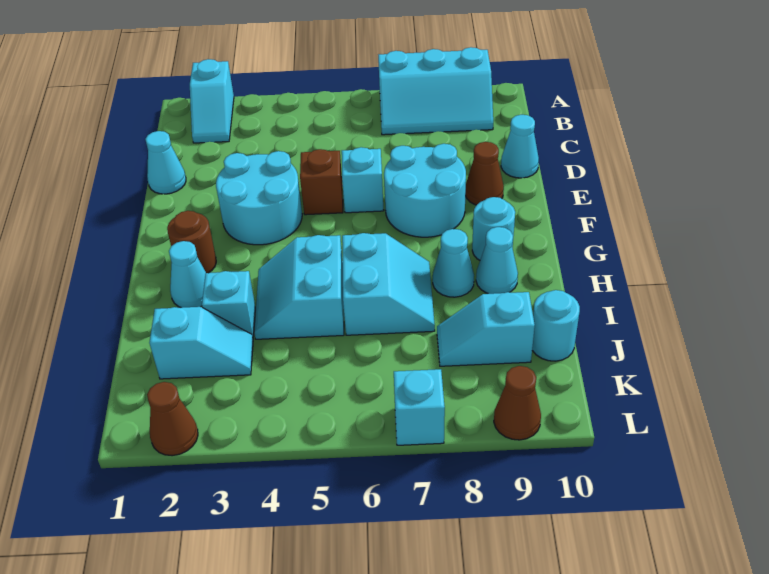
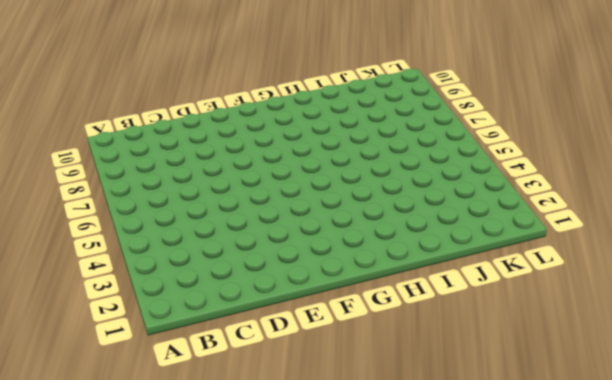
none -> cyan 1x2 slope [190,59,234,143]
none -> cyan 2x3 slope [378,47,493,135]
none -> cyan 1x1 cone [145,131,186,194]

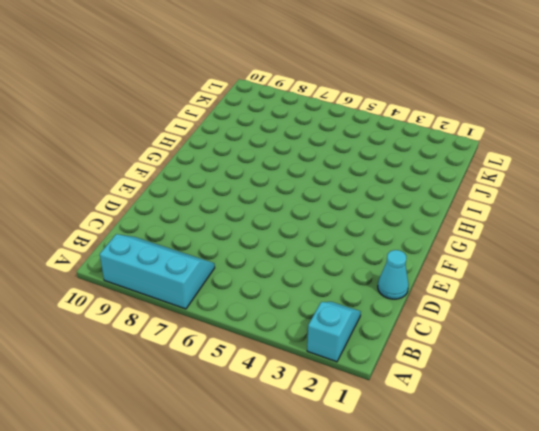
none -> cyan 1x1 cone [501,115,539,178]
none -> cyan 2x2 round brick [216,151,302,245]
none -> brown 1x1 brick [300,149,343,215]

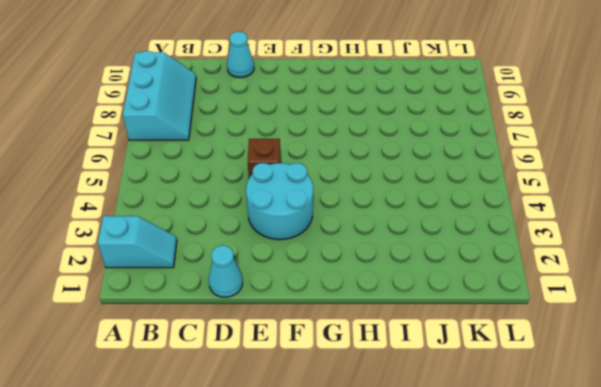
none -> cyan 1x1 brick [342,147,384,213]
none -> cyan 2x2 round brick [384,144,466,237]
none -> brown 1x1 cone [465,142,504,205]

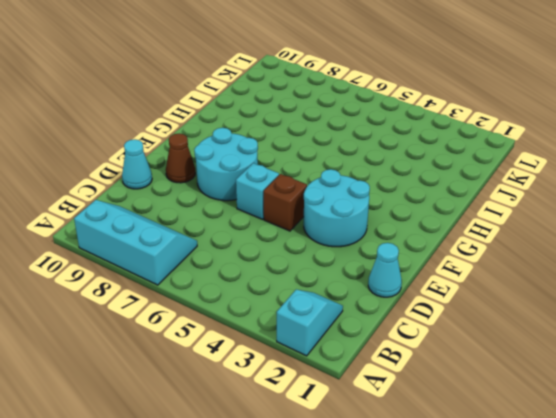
none -> brown 1x1 round brick [167,211,216,273]
none -> cyan 1x1 round brick [472,197,515,260]
none -> cyan 1x1 cone [169,241,206,308]

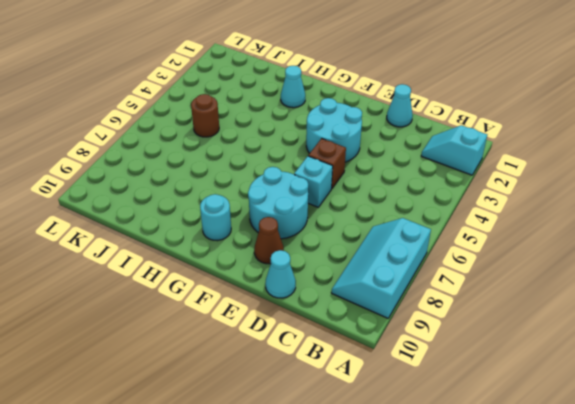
brown 1x1 round brick [191,94,219,137] -> brown 1x1 round brick moved to [167,211,216,273]
none -> cyan 2x2 slope [254,235,344,339]
none -> cyan 2x2 slope [342,233,435,335]
none -> cyan 1x1 cone [433,229,474,297]

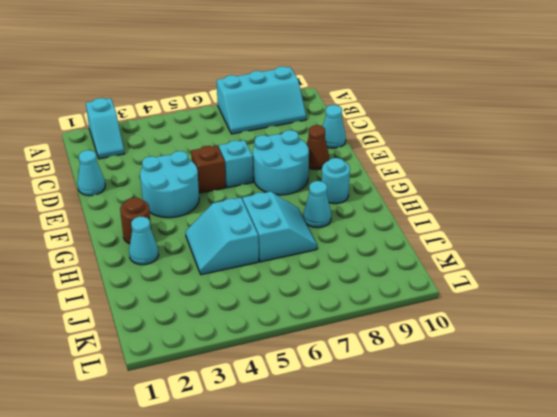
none -> cyan 1x1 cone [476,227,518,294]
none -> cyan 1x1 brick [202,271,255,337]
none -> cyan 1x2 slope [149,307,253,379]

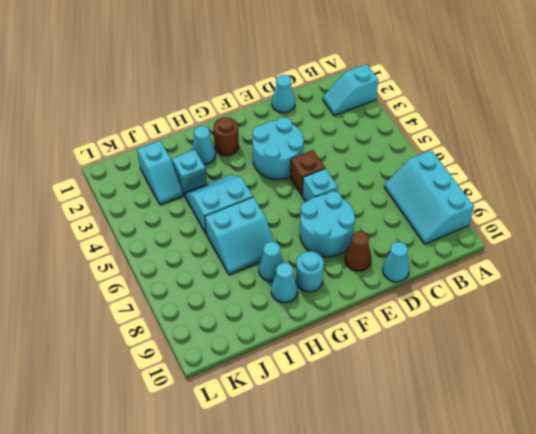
none -> cyan 1x2 slope [437,292,535,366]
none -> cyan 1x1 round brick [532,290,580,361]
none -> brown 1x1 cone [147,382,198,456]

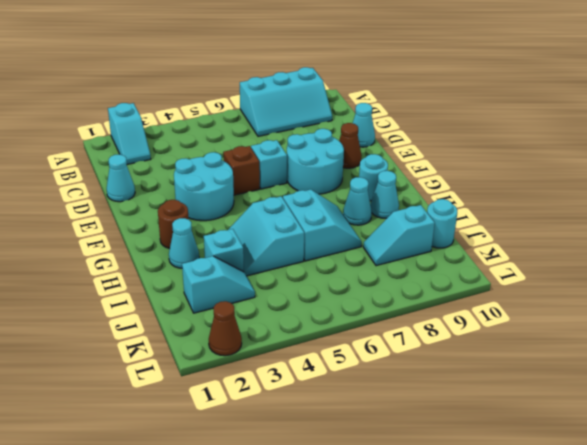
none -> cyan 1x1 brick [394,369,445,445]
none -> brown 1x1 cone [494,366,541,440]

